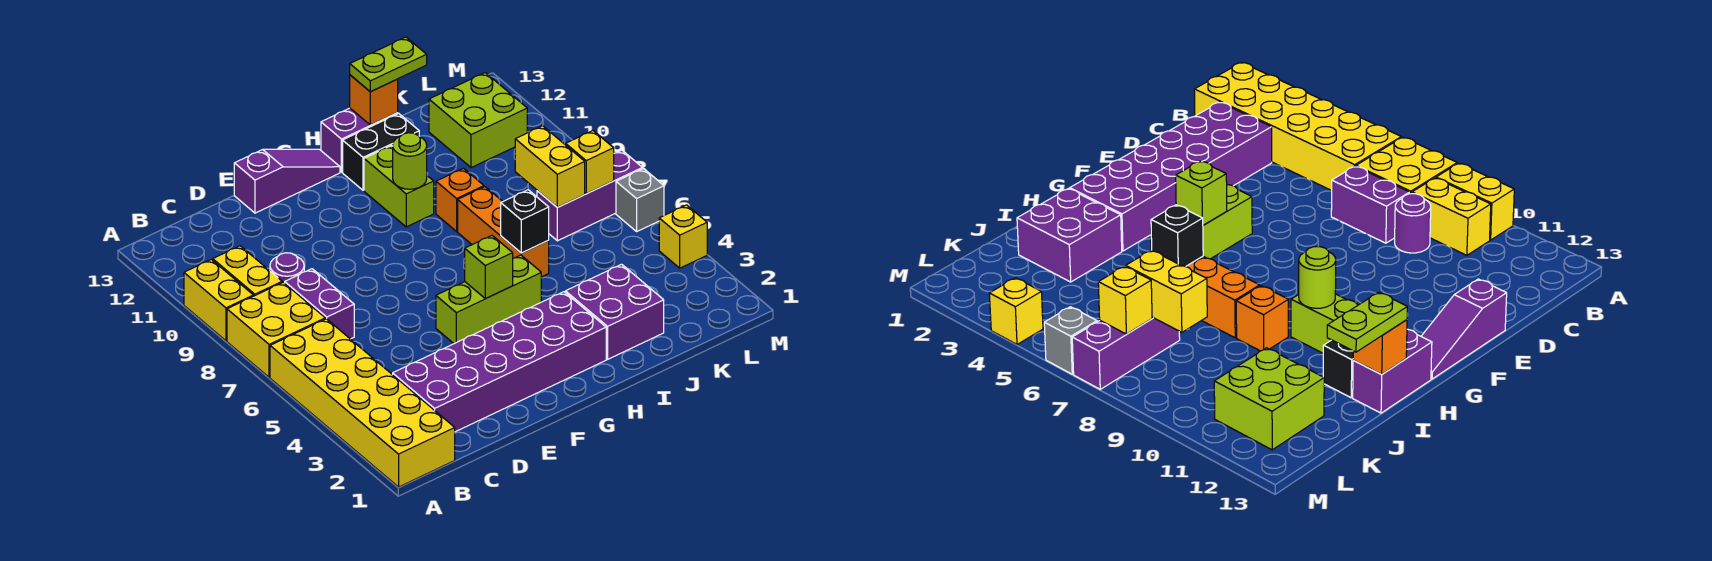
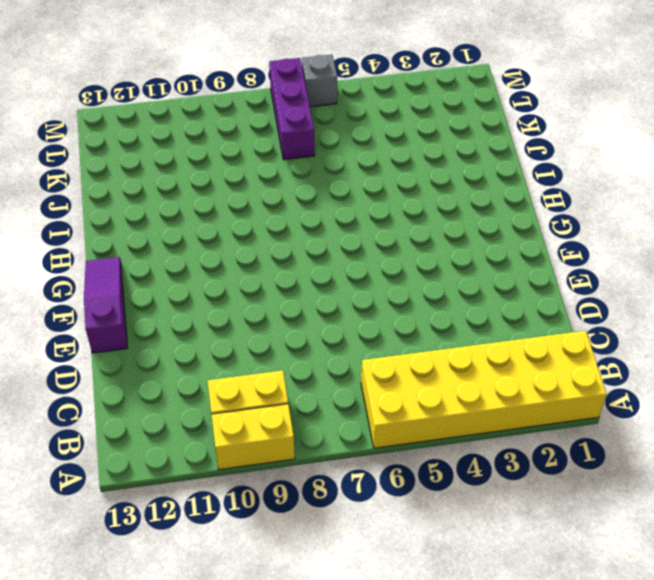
none -> yellow 2x2 brick [227,282,325,377]
none -> purple 2x6 brick [393,292,606,432]
none -> purple 1x2 brick [285,269,354,339]

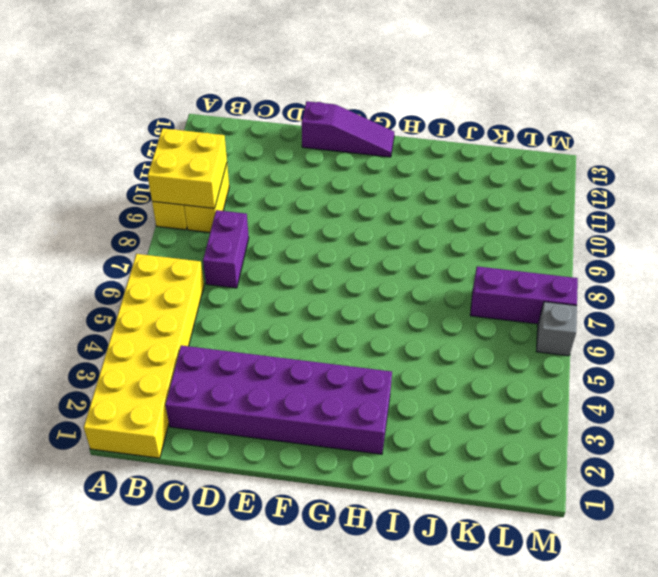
yellow 2x2 brick [148,128,227,208] -> yellow 2x2 brick moved to [227,282,325,377]
none -> purple 1x1 round brick [270,253,304,283]
none -> lime 1x3 brick [436,255,541,344]
none -> lime 1x2 brick [364,146,434,227]

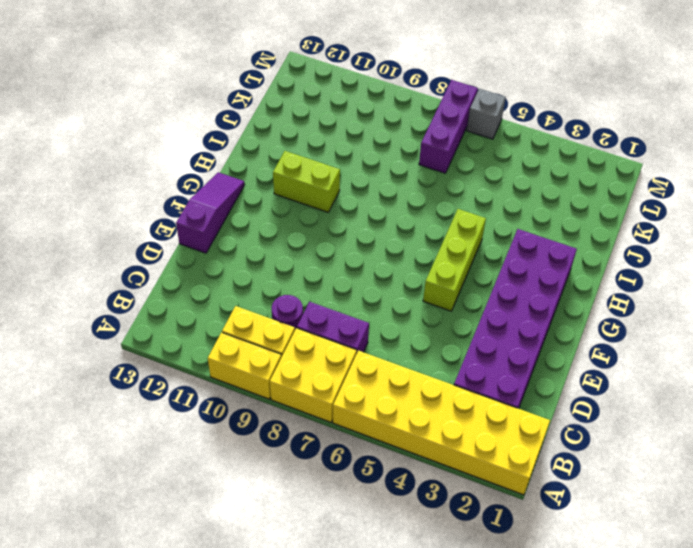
none -> black 1x2 brick [343,114,419,190]
none -> purple 1x2 brick [321,108,398,172]
none -> purple 2x2 brick [565,264,664,359]

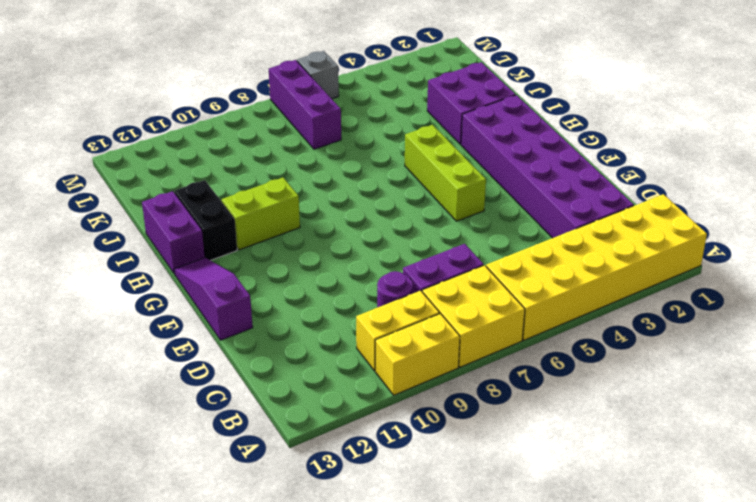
none -> orange 1x3 brick [458,187,549,277]
none -> orange 1x1 brick [436,168,484,231]
none -> lime 2x2 brick [429,73,527,168]

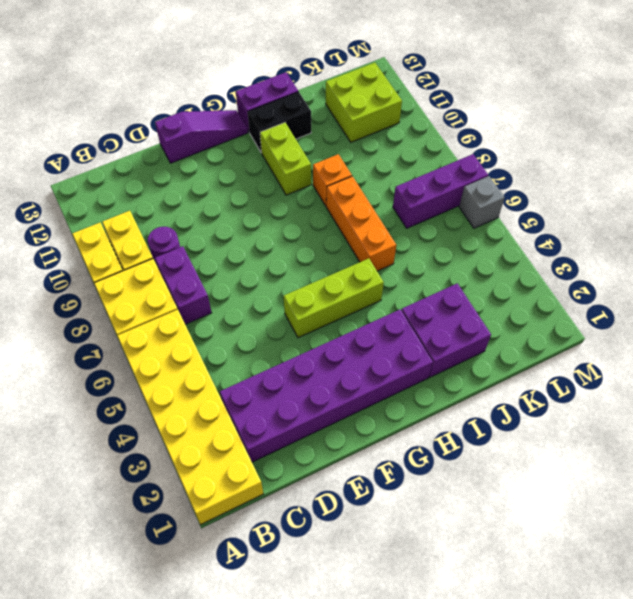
none -> yellow 1x1 brick [659,205,707,268]
none -> lime 1x1 brick [465,236,513,299]
none -> lime 1x1 round brick [393,133,427,189]

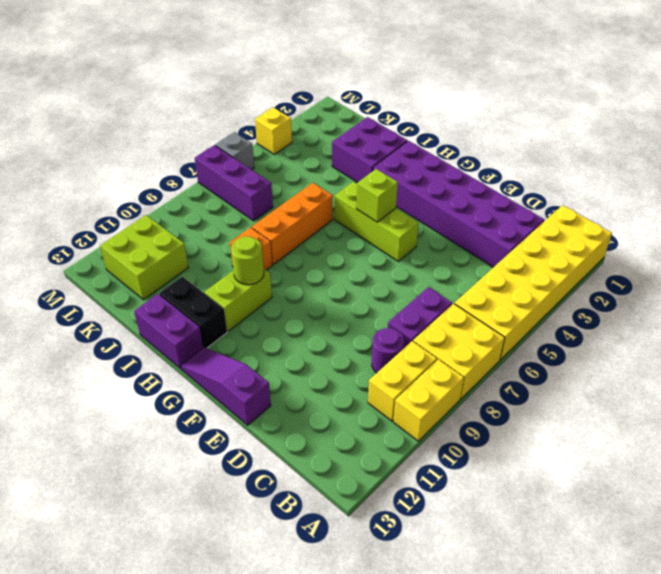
none -> black 1x1 brick [501,190,549,253]
none -> orange 1x1 brick [350,75,398,125]
none -> yellow 1x2 brick [515,126,585,207]

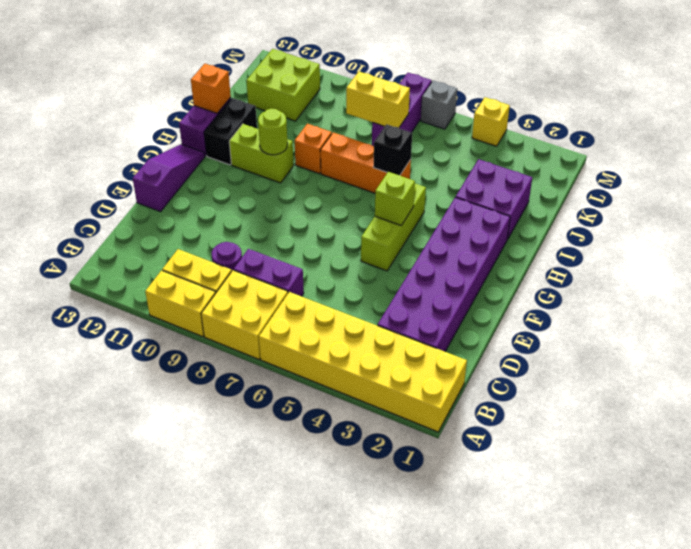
none -> yellow 1x1 brick [566,131,614,194]
none -> lime 1x2 plate [350,37,427,92]

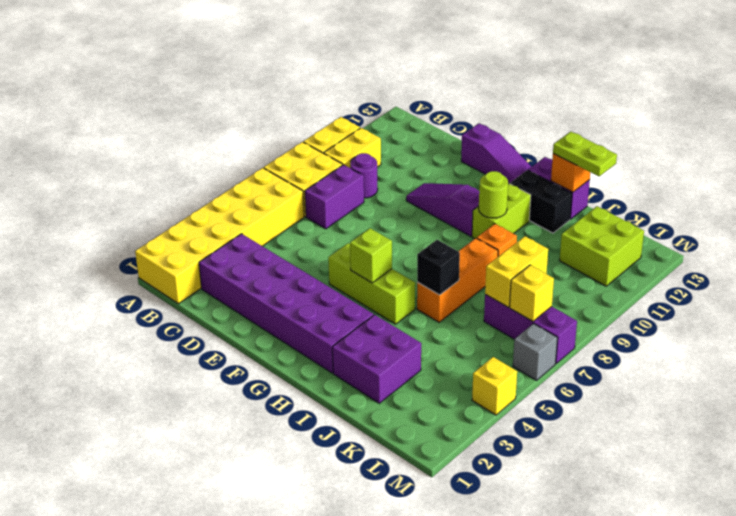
purple 1x3 slope [406,183,479,236] -> none

